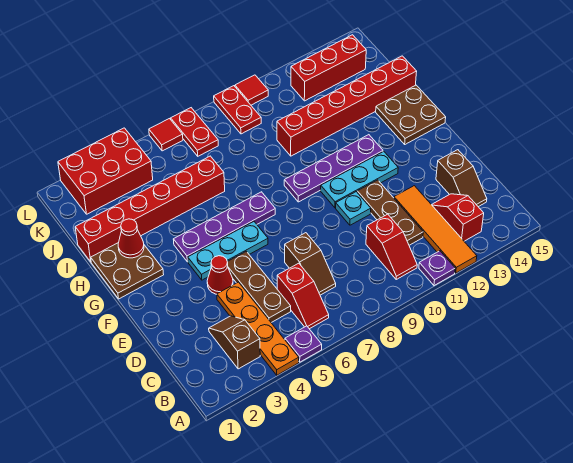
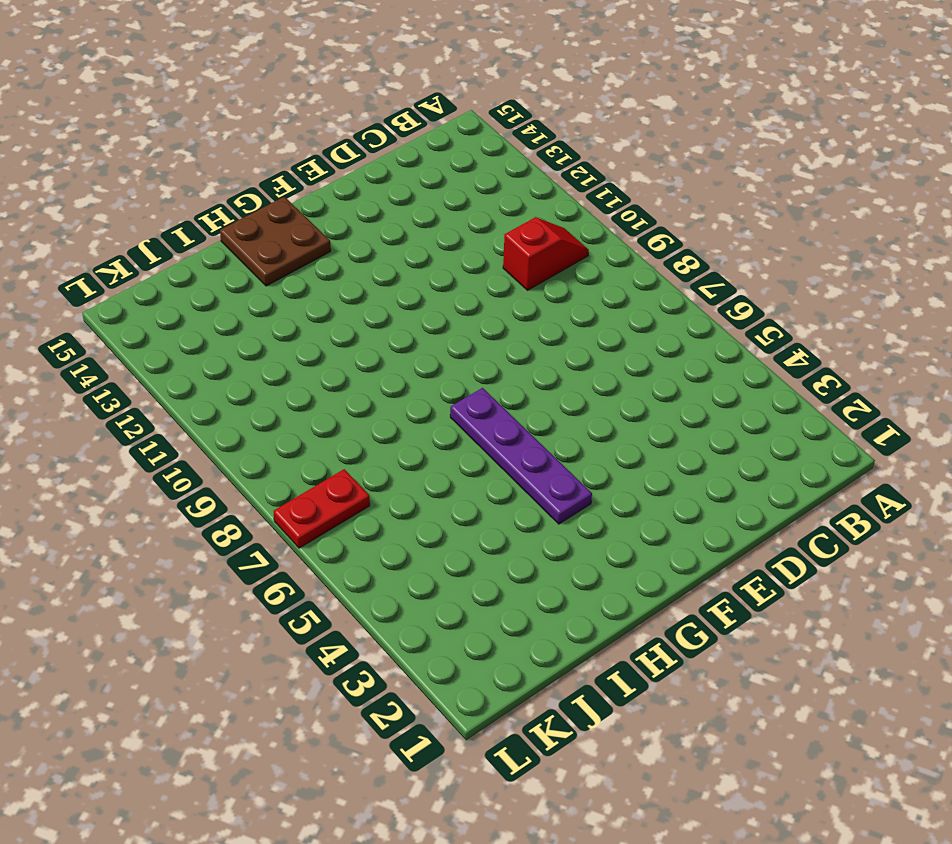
none -> orange 1x4 plate [217,282,299,375]
none -> purple 1x1 plate [285,326,322,362]
none -> purple 1x1 plate [419,251,455,286]

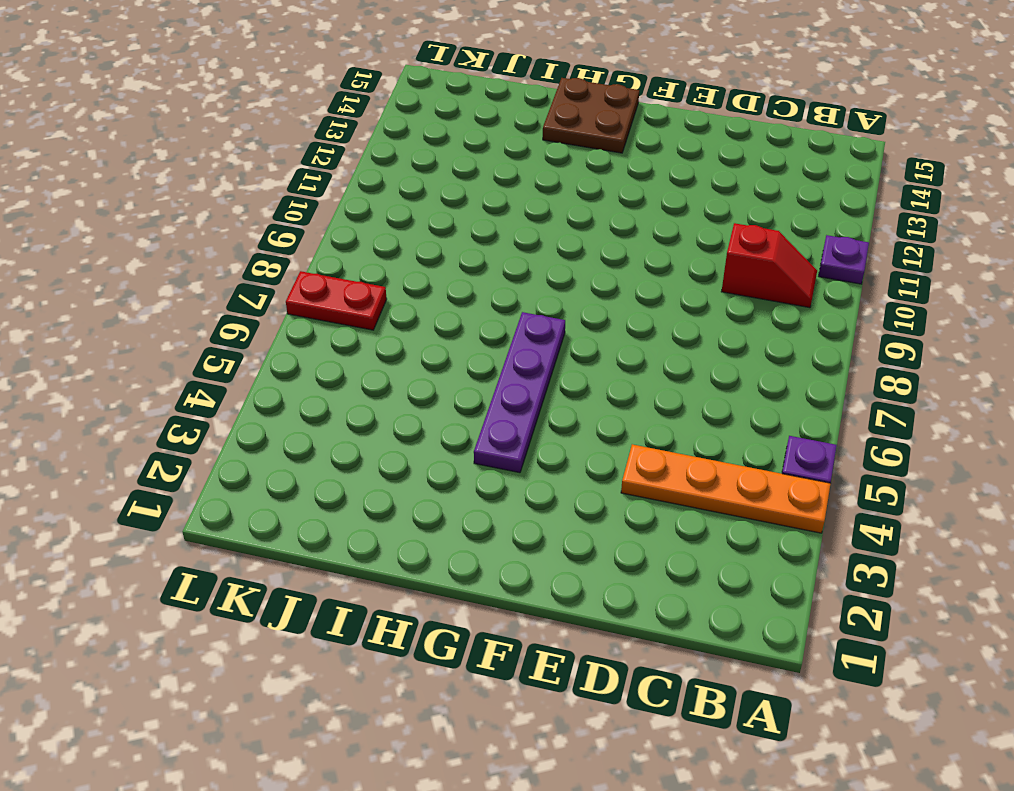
none -> orange 1x4 tile [394,186,477,273]
none -> brown 1x2 slope [209,316,260,369]
none -> red 1x2 slope [277,263,329,329]

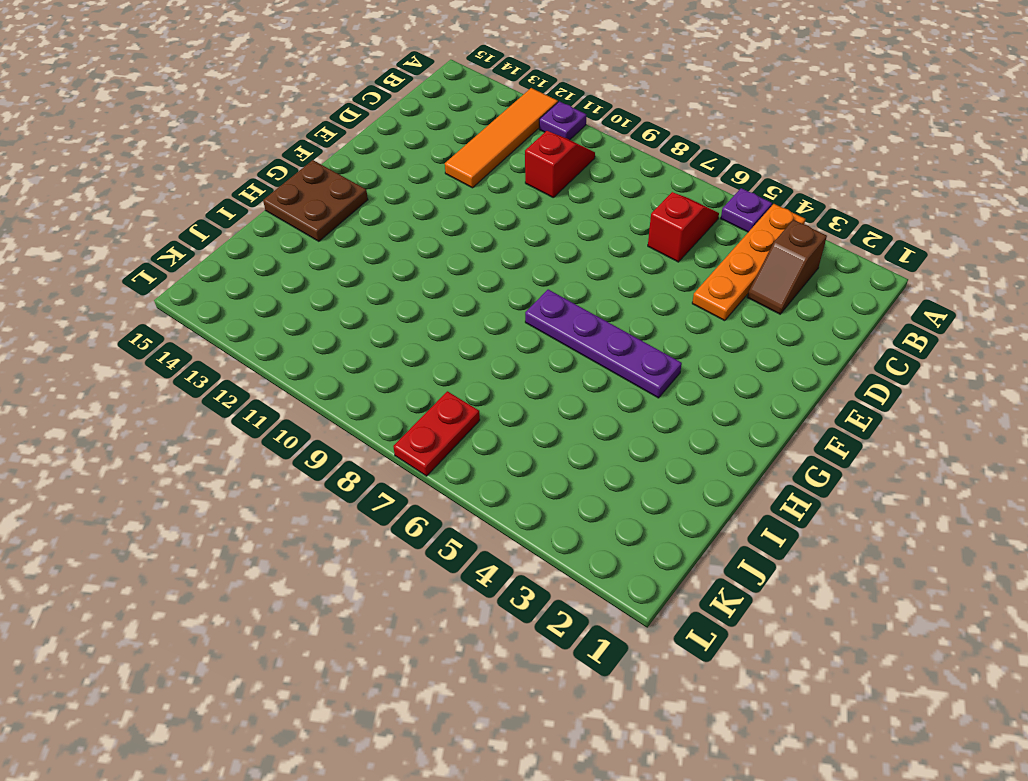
none -> red 1x2 slope [432,194,484,241]
none -> brown 1x3 plate [228,251,291,323]
none -> brown 1x2 slope [285,233,336,295]

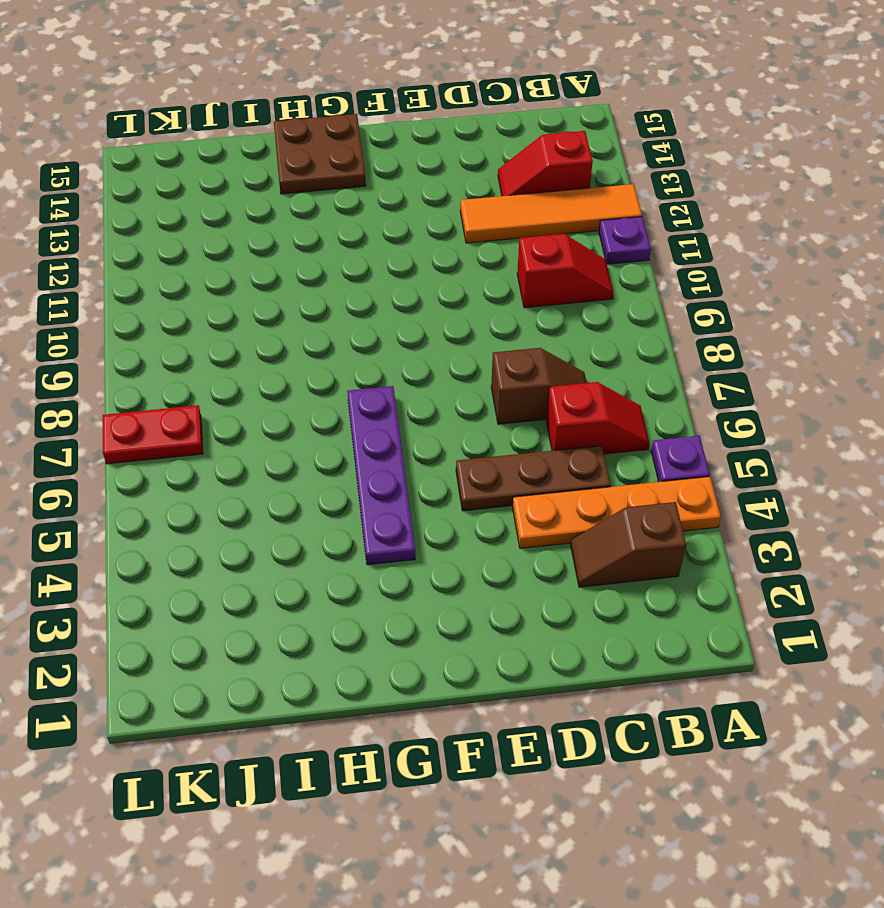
none -> brown 1x3 plate [357,180,423,245]
none -> brown 1x2 slope [436,150,487,207]
none -> red 1x1 cone [207,256,233,294]

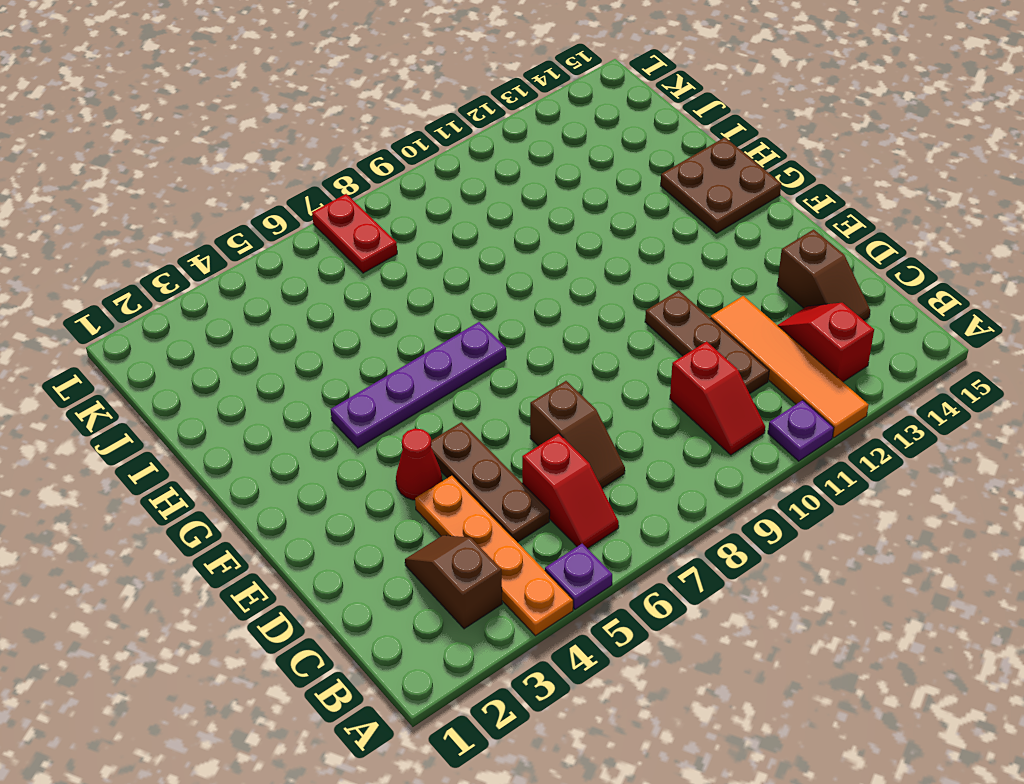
none -> cyan 1x1 plate [336,192,371,225]
none -> cyan 1x3 plate [188,222,268,280]
none -> cyan 1x3 plate [321,151,398,208]

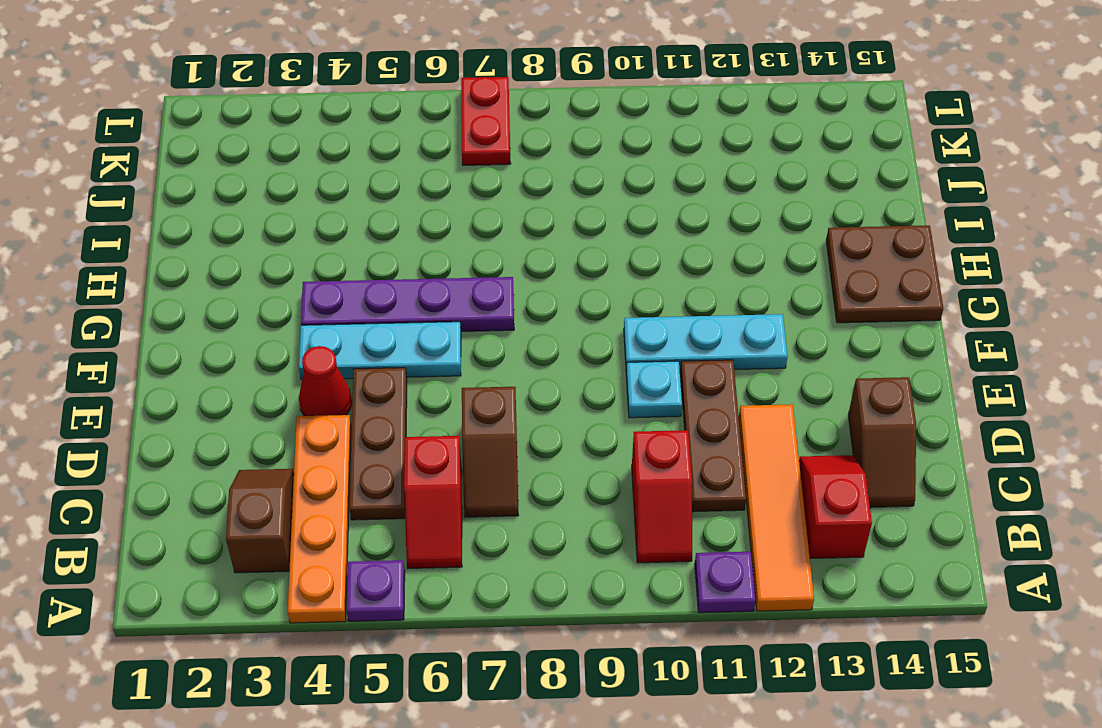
none -> brown 2x2 plate [91,243,164,299]
none -> purple 1x4 plate [284,135,383,202]
none -> red 1x6 brick [75,156,225,262]

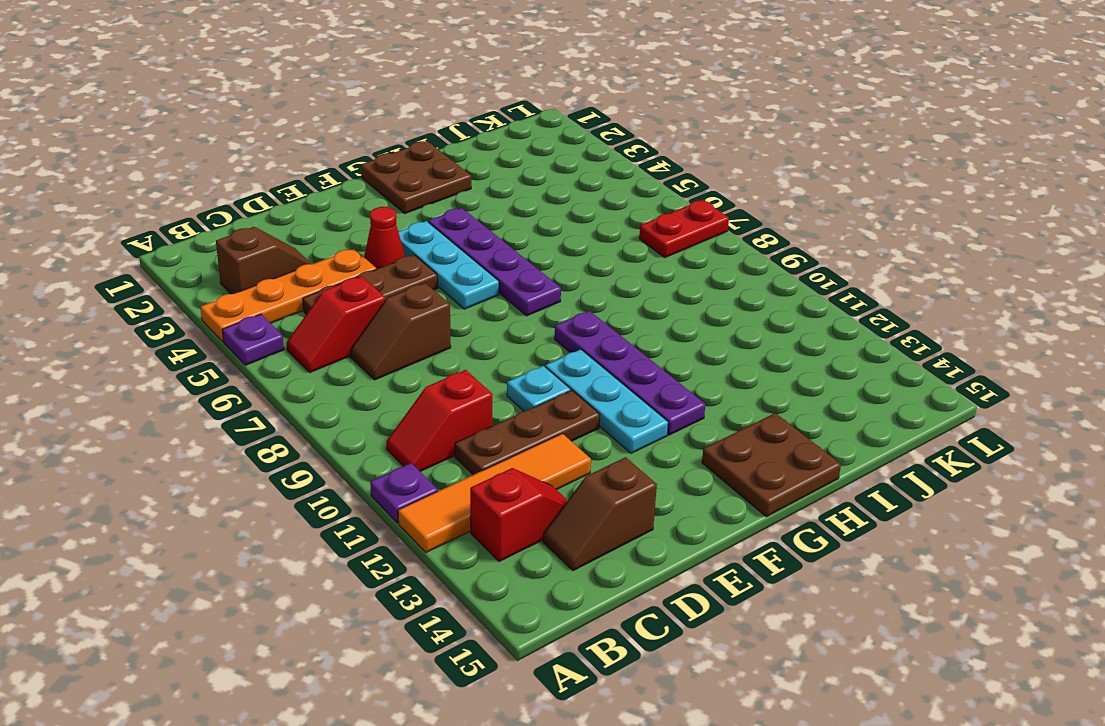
none -> red 1x6 brick [75,156,225,262]
none -> red 1x6 brick [277,56,417,156]
none -> red 2x3 brick [58,128,153,214]

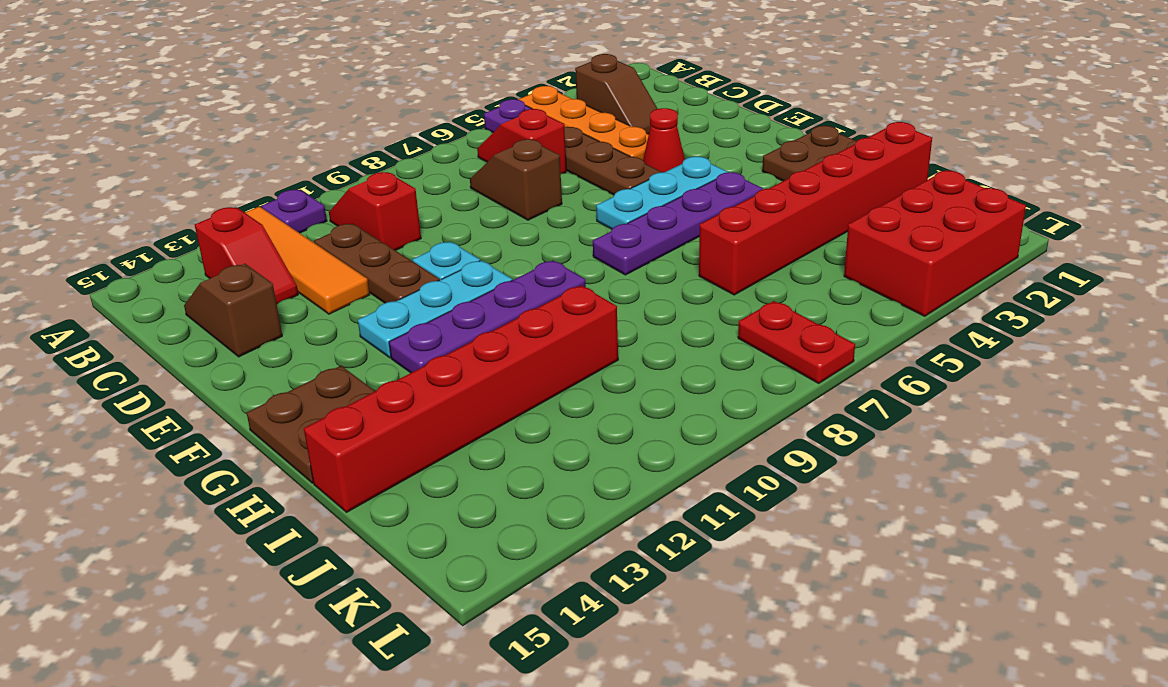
none -> red 1x2 plate [214,86,261,134]
none -> red 1x3 brick [291,35,366,101]
none -> red 1x1 tile [149,119,183,151]

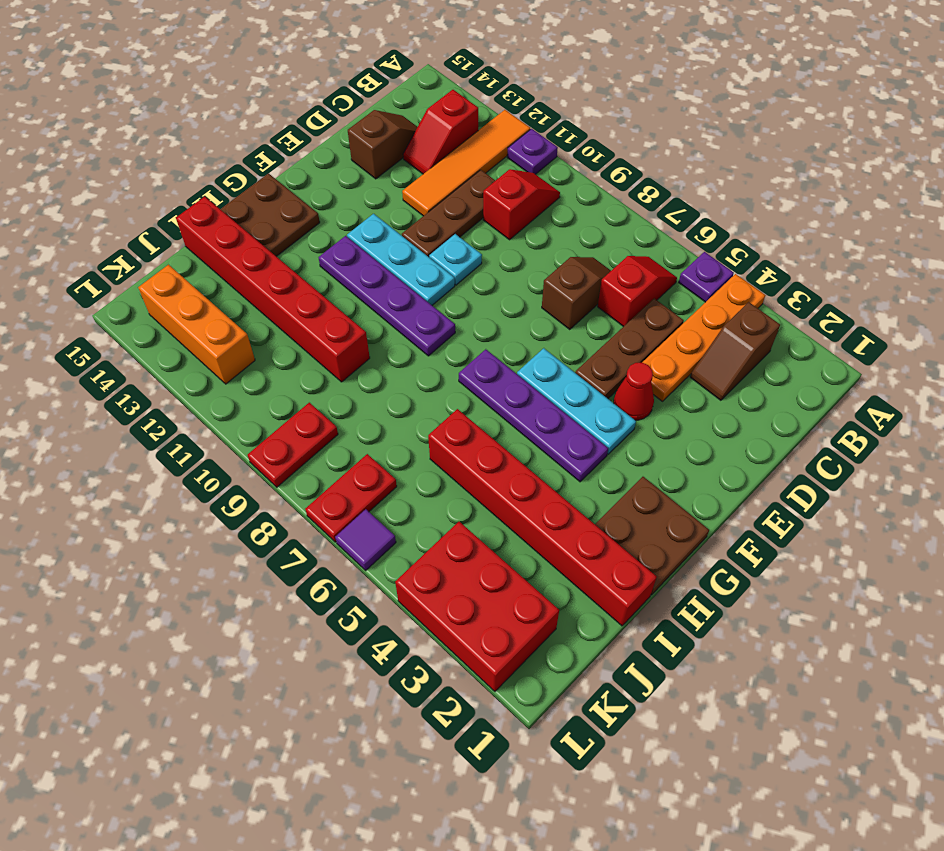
orange 1x3 brick [138,264,255,384] -> red 1x3 brick [291,35,366,101]
purple 1x1 tile [335,509,396,570] -> red 1x1 tile [149,119,183,151]
none -> red 1x1 tile [235,75,268,105]
none -> red 1x1 cone [118,219,144,258]

